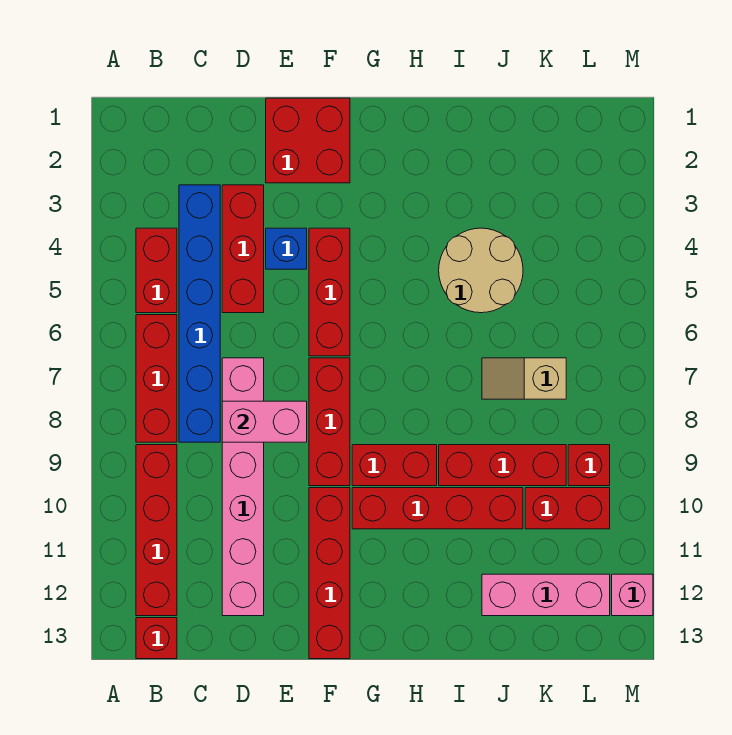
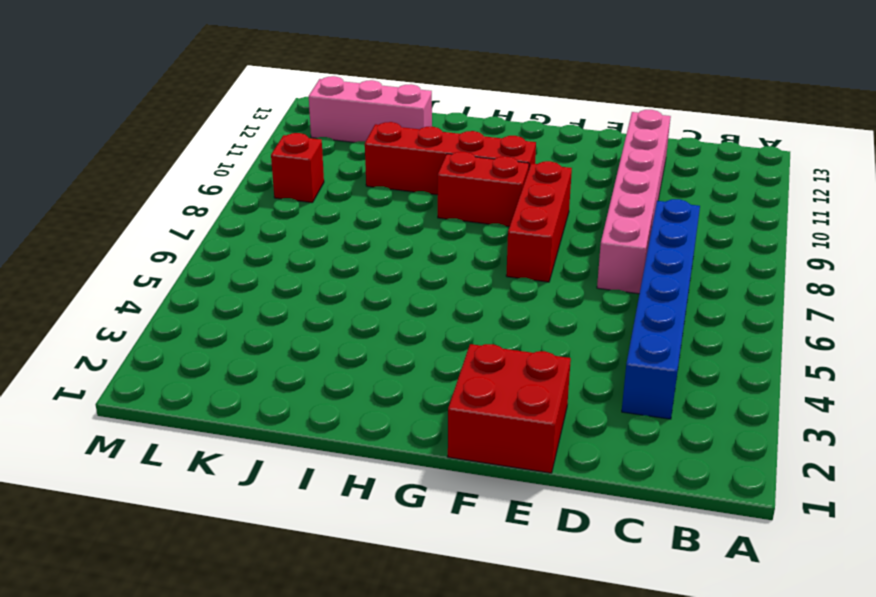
none -> red 1x2 brick [136,228,177,313]
none -> red 1x3 brick [136,315,177,442]
none -> red 1x4 brick [136,445,177,616]

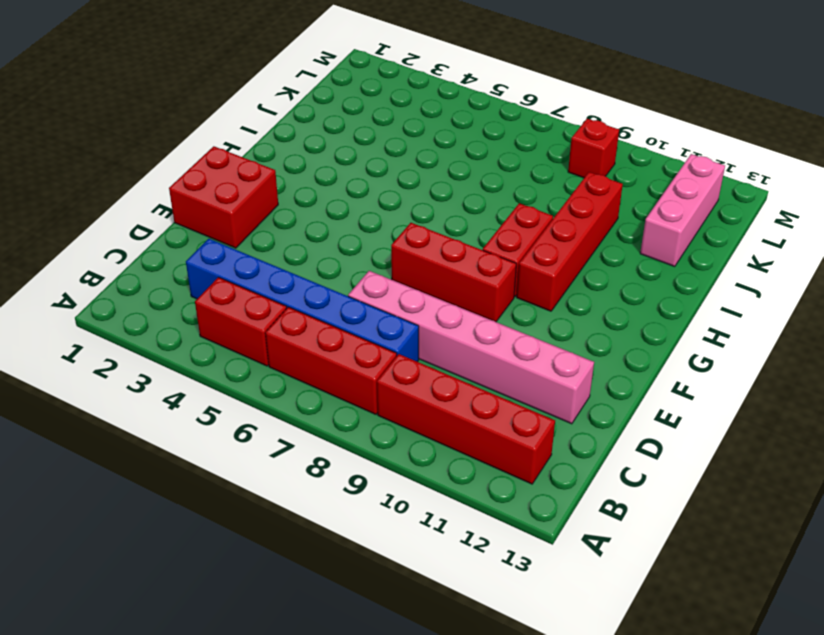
none -> red 1x1 brick [136,618,177,659]
none -> red 1x3 brick [222,185,264,313]
none -> blue 1x1 brick [266,228,307,269]

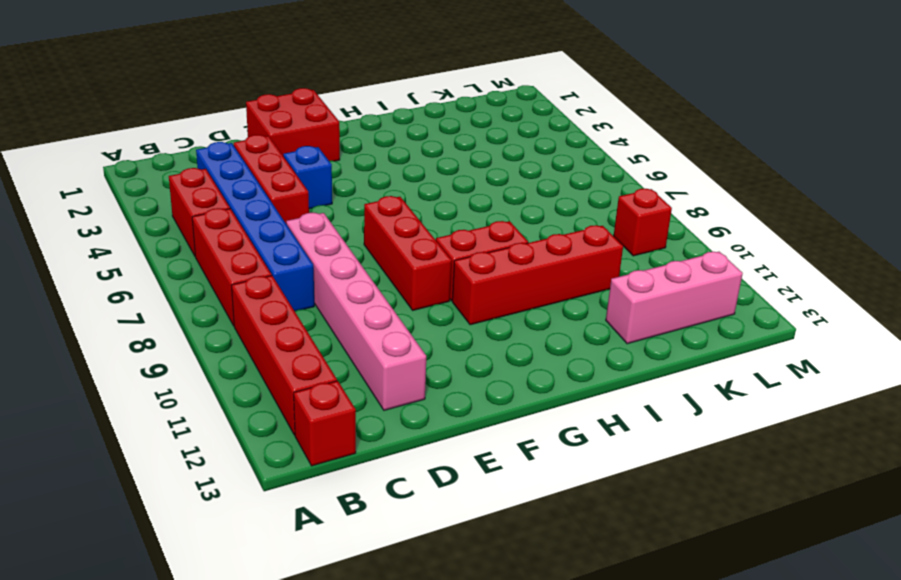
none -> red 1x3 brick [309,228,350,356]
none -> red 1x4 brick [309,488,350,659]
none -> tan 2x2 round brick [439,228,523,313]

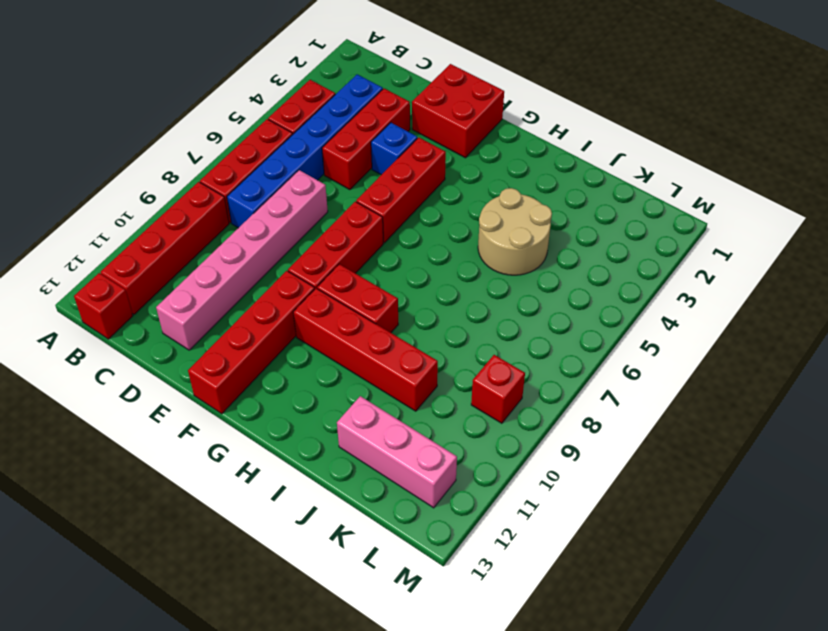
none -> red 1x3 brick [439,445,566,486]
none -> tan 1x2 slope [482,358,566,399]
none -> red 1x2 brick [525,488,610,529]

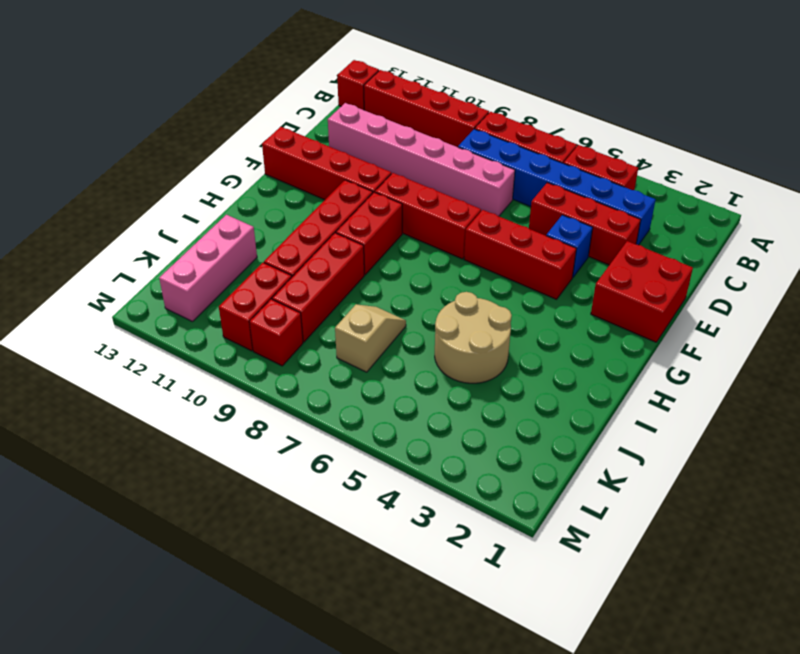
none -> pink 1x1 brick [612,574,653,616]
none -> pink 1x2 brick [222,401,307,442]

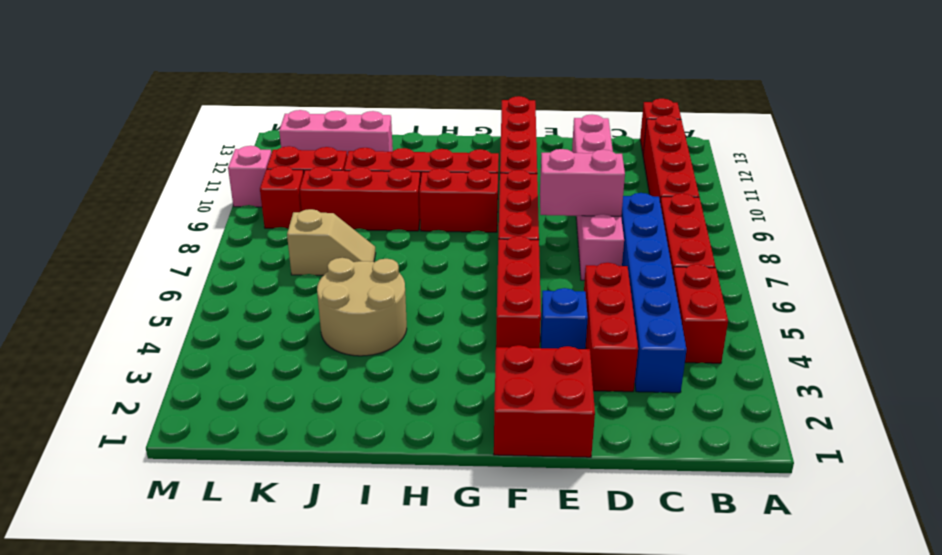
pink 1x1 brick [228,146,271,207] -> pink 1x1 brick moved to [612,574,653,616]

